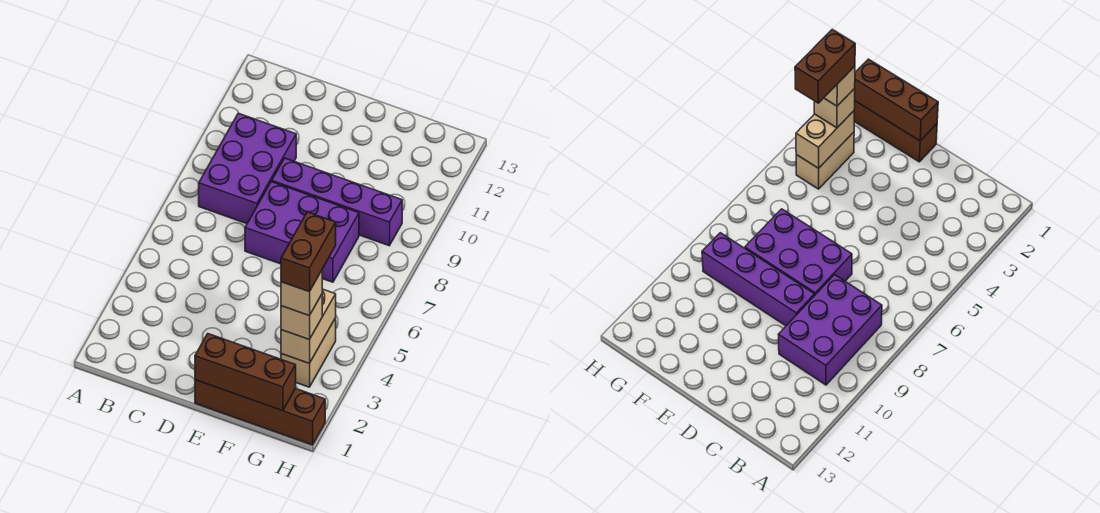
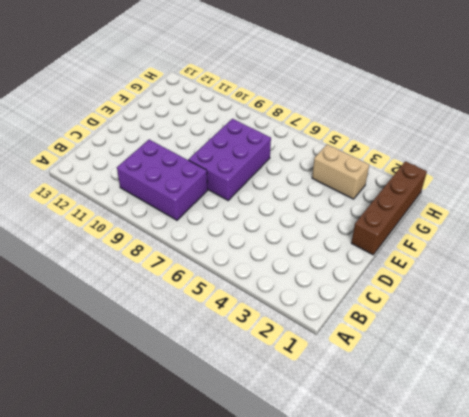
none -> purple 1x4 brick [272,158,402,246]
none -> brown 1x3 brick [195,334,296,411]

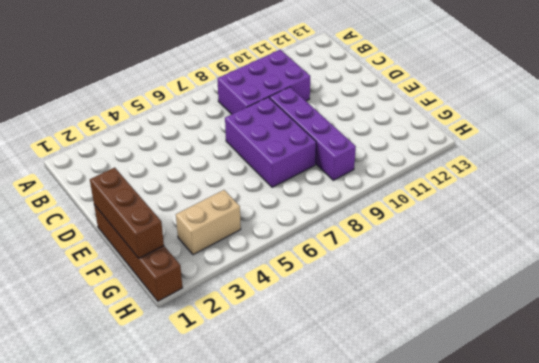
none -> tan 1x2 brick [281,289,336,364]
none -> tan 1x1 brick [281,294,322,340]

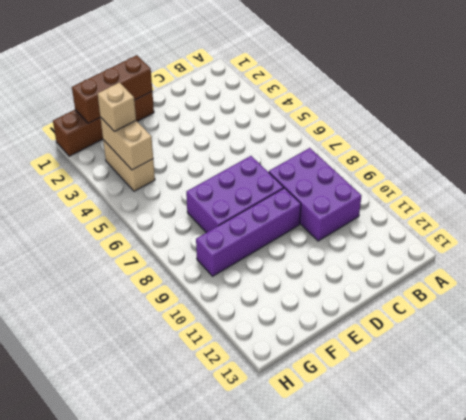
none -> tan 1x1 brick [281,271,322,316]
none -> brown 1x2 brick [281,212,336,292]

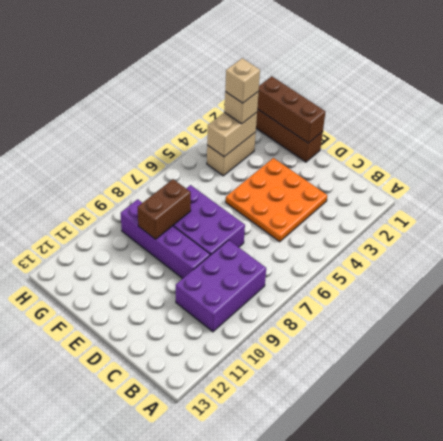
orange 3x3 plate [226,158,327,242] -> none
brown 1x2 brick [138,179,191,239] -> brown 1x2 brick moved to [281,212,336,292]

